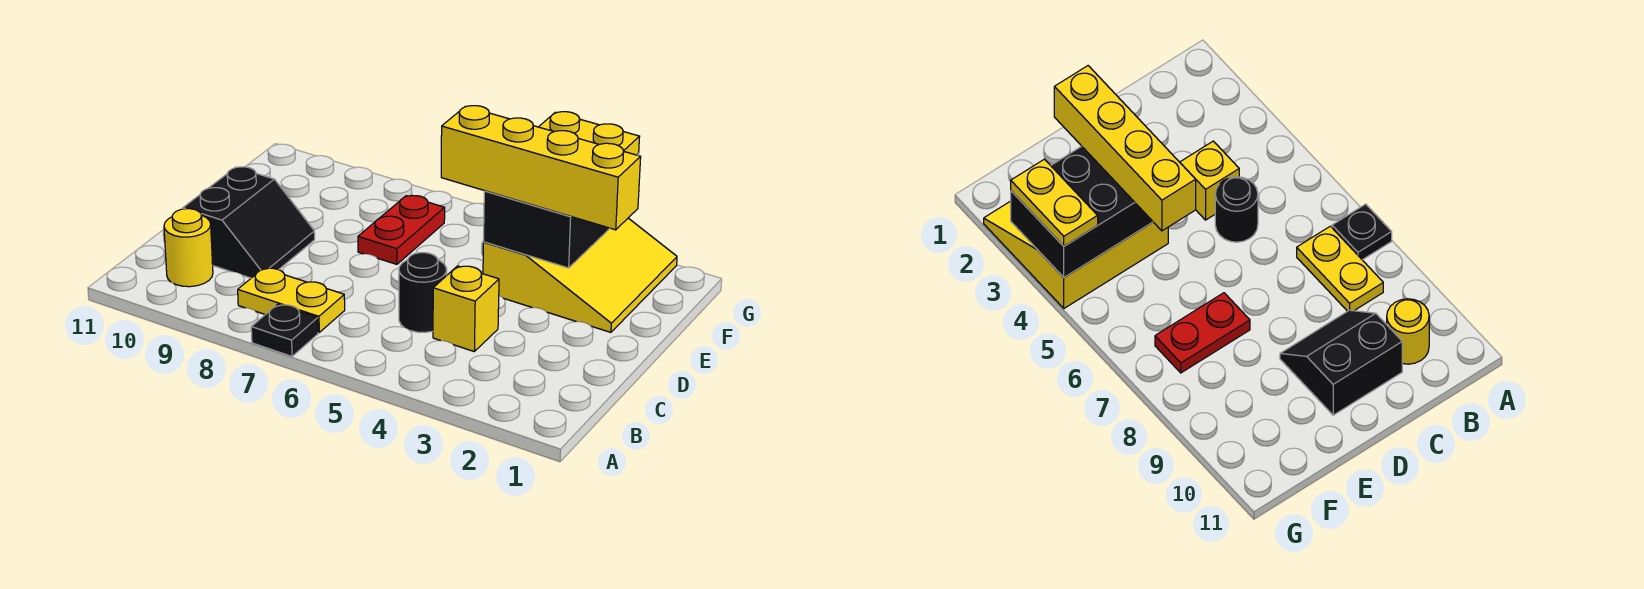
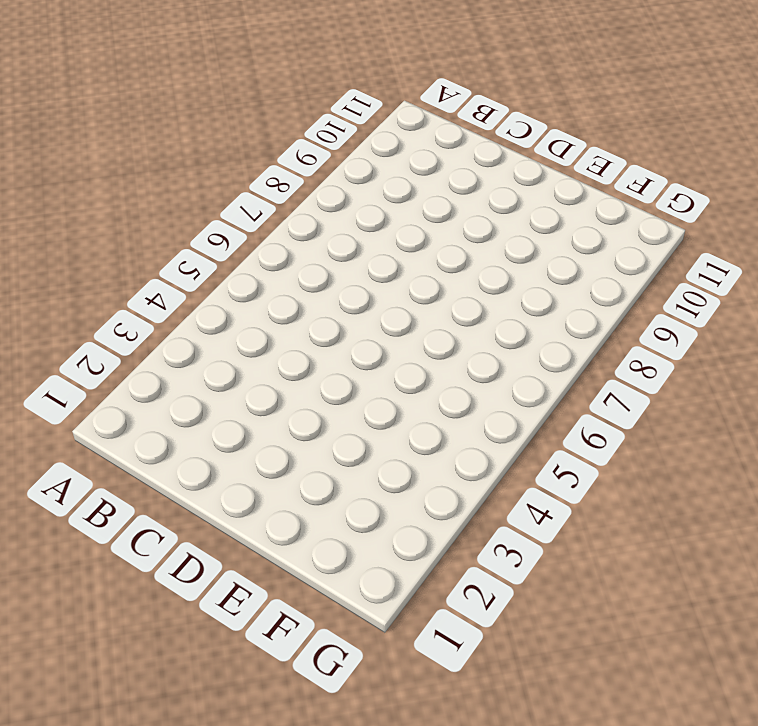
none -> black 1x1 plate [251,304,318,356]
none -> yellow 1x2 plate [238,268,345,332]

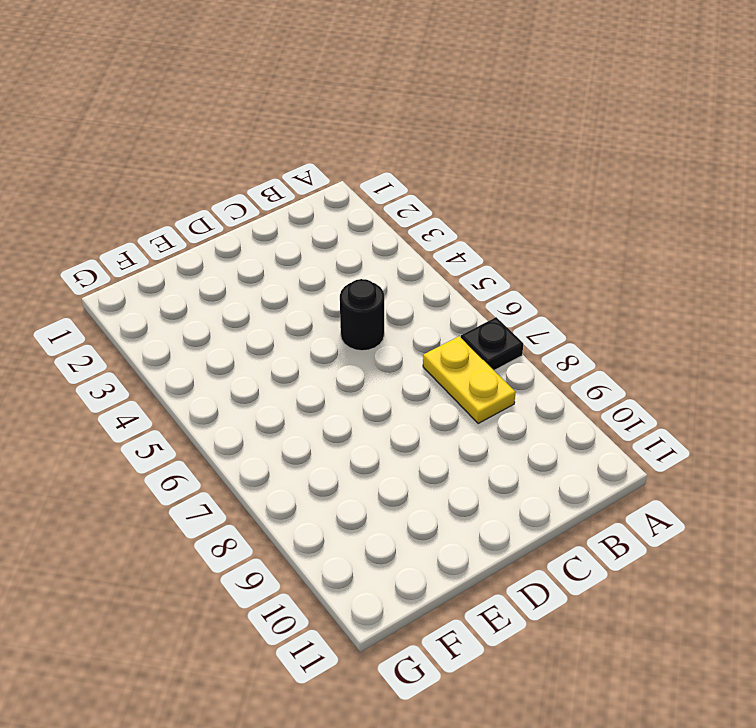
none -> yellow 1x1 round brick [164,209,213,287]
none -> yellow 1x1 brick [433,266,499,351]

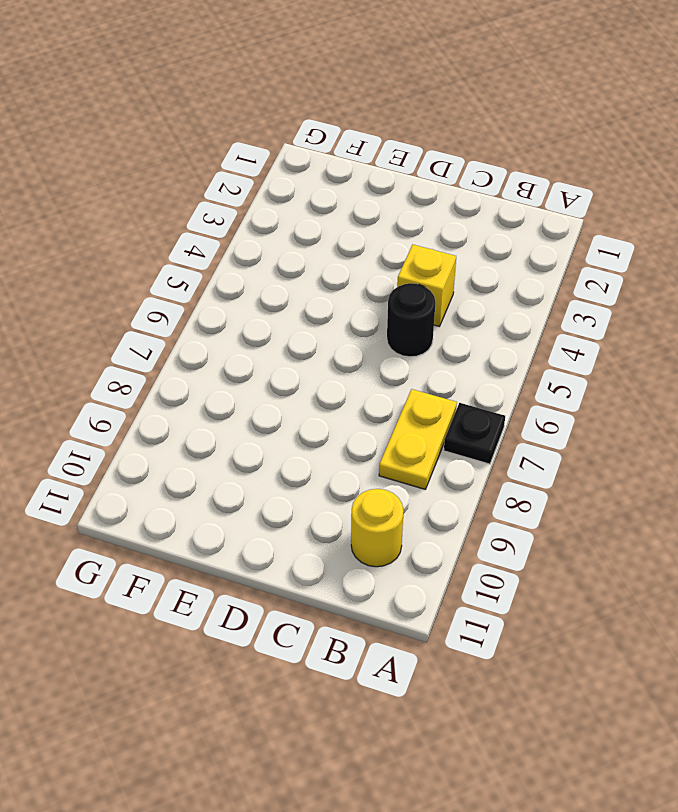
none -> black 2x2 slope [183,167,315,278]
none -> yellow 3x3 slope [483,218,677,332]

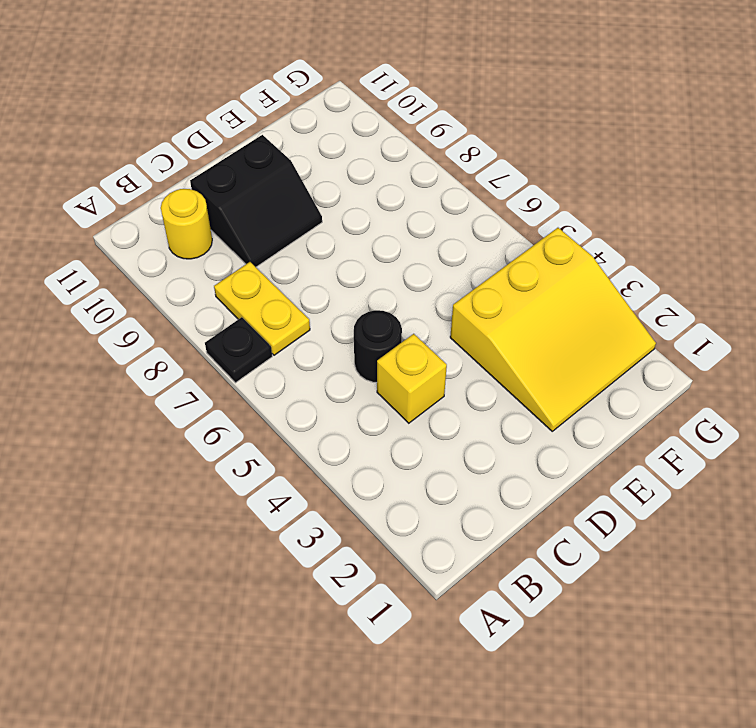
none -> red 1x2 plate [358,195,445,264]
none -> black 2x3 brick [484,153,639,268]

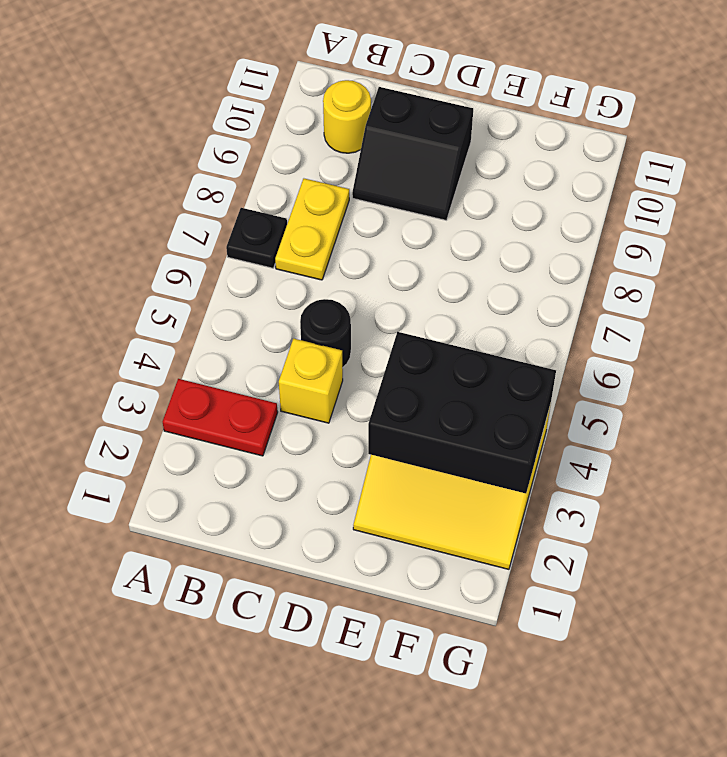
red 1x2 plate [163,379,278,456] -> red 1x2 plate moved to [358,195,445,264]
none -> yellow 1x4 brick [441,106,641,230]
none -> yellow 1x2 plate [539,112,640,155]

